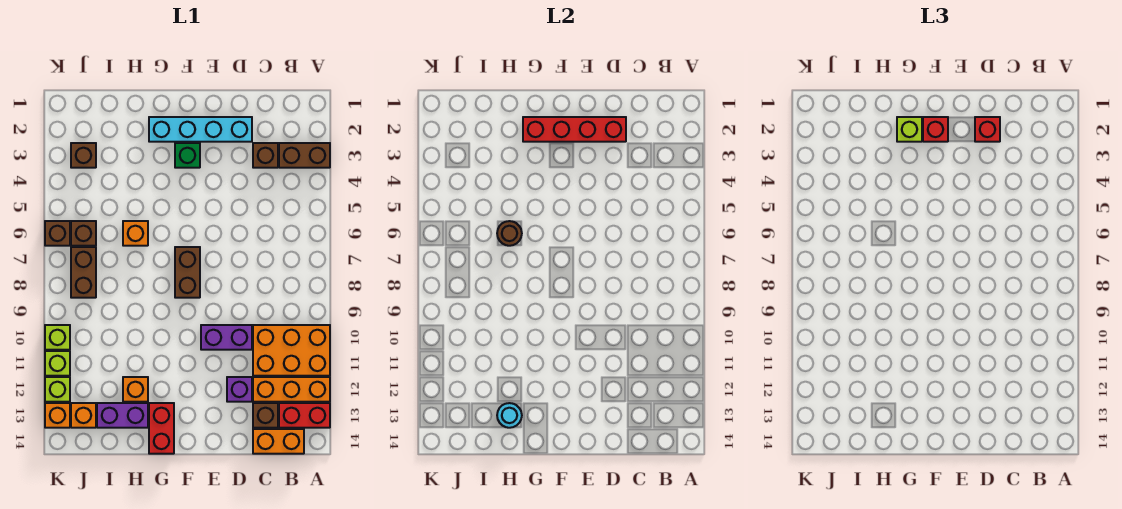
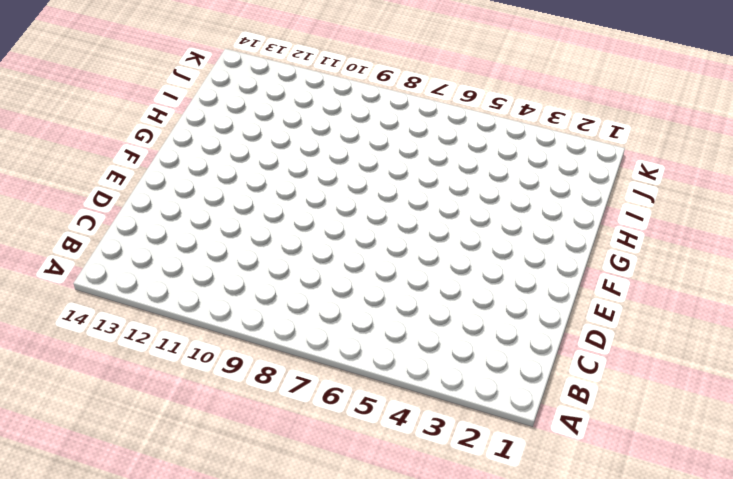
none -> brown 1x2 brick [279,143,330,168]
none -> orange 2x3 brick [253,325,330,376]
none -> orange 1x3 brick [253,377,330,402]
none -> red 1x2 brick [279,403,330,428]

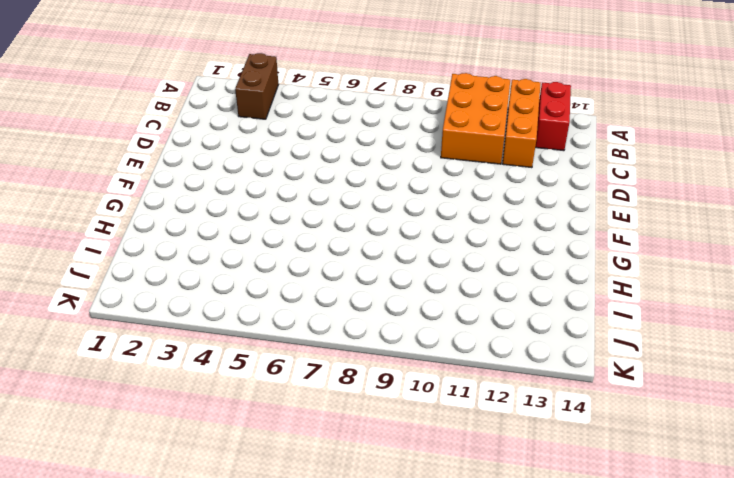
none -> orange 1x2 brick [253,429,304,454]
none -> brown 1x1 brick [253,143,278,168]
none -> brown 1x1 brick [253,403,278,428]
none -> cyan 1x4 brick [149,117,252,142]

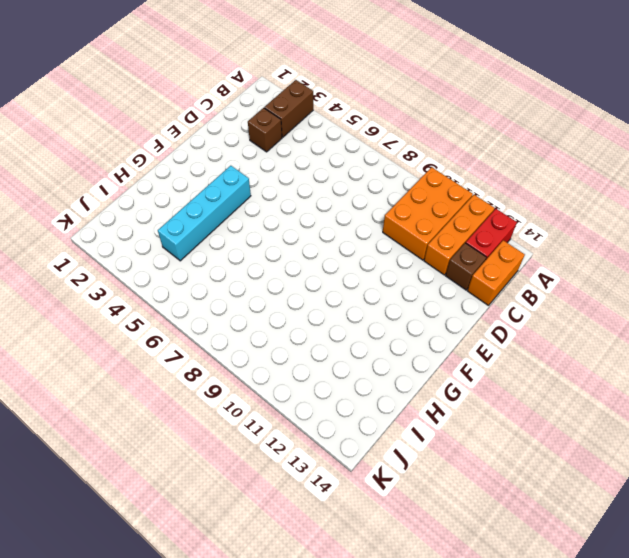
cyan 1x4 brick [158,166,251,261] -> cyan 1x4 brick moved to [149,117,252,142]
none -> purple 1x2 brick [201,325,252,350]
none -> purple 1x1 brick [227,377,252,402]
none -> green 1x1 brick [175,143,200,168]
none -> brown 1x2 brick [175,247,200,298]

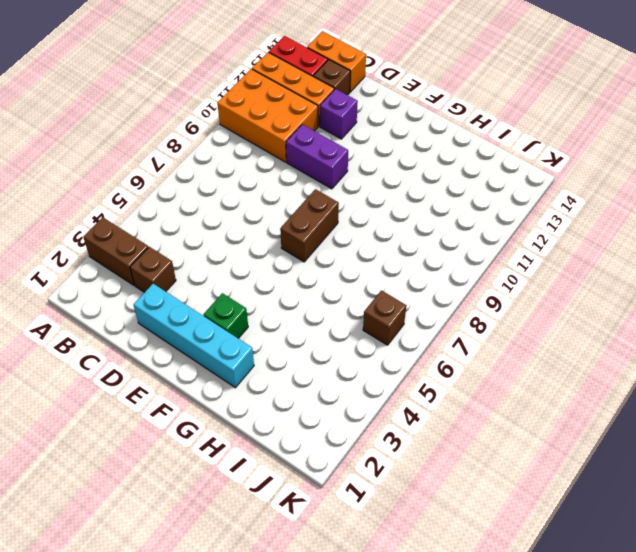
none -> red 1x2 brick [149,403,174,454]
none -> orange 1x1 brick [123,221,148,246]
none -> orange 1x1 brick [123,377,148,402]
none -> purple 1x2 brick [97,403,148,428]

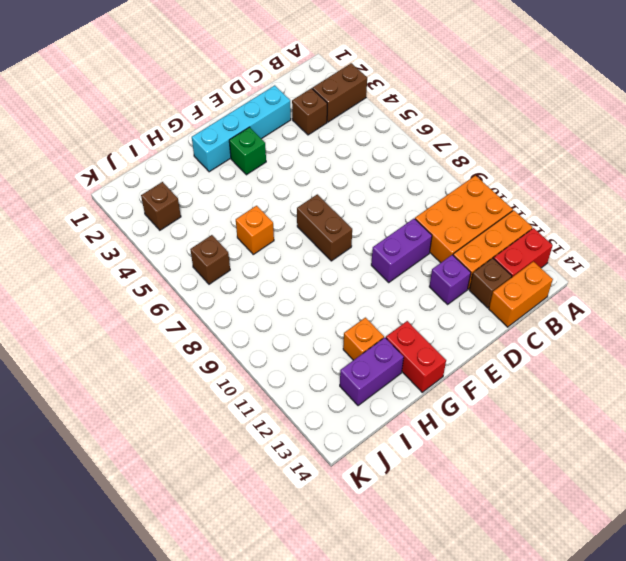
none -> brown 1x2 brick [71,247,96,298]
none -> orange 1x1 brick [71,403,96,428]
none -> brown 1x1 brick [45,221,70,246]
none -> lime 1x1 brick [45,325,70,350]

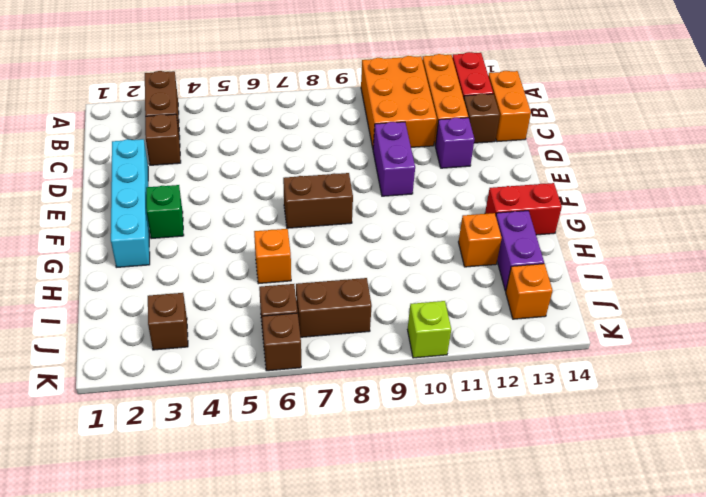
none -> lime 1x1 brick [45,351,70,376]
none -> lime 1x1 brick [45,377,70,402]
none -> orange 1x1 brick [45,403,70,428]
none -> red 1x4 brick [523,117,626,142]

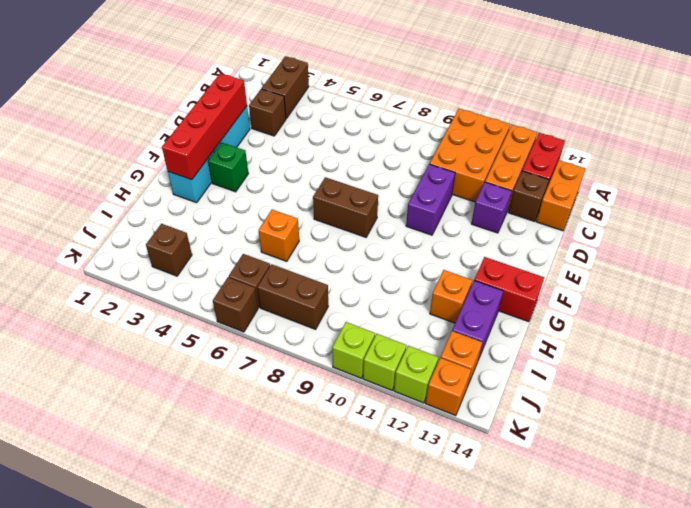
none -> brown 1x1 round brick [497,221,522,246]
none -> cyan 1x1 round brick [497,403,522,428]
none -> red 1x1 brick [975,117,1000,142]
none -> red 1x1 brick [923,117,948,142]

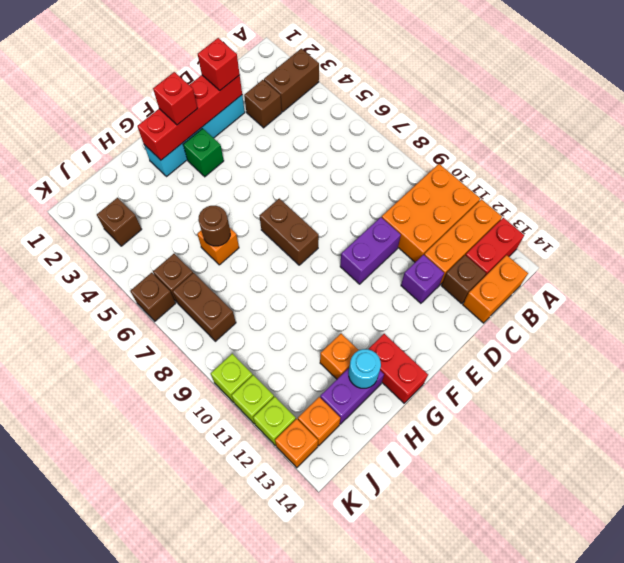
none -> lime 1x1 brick [897,117,922,142]

